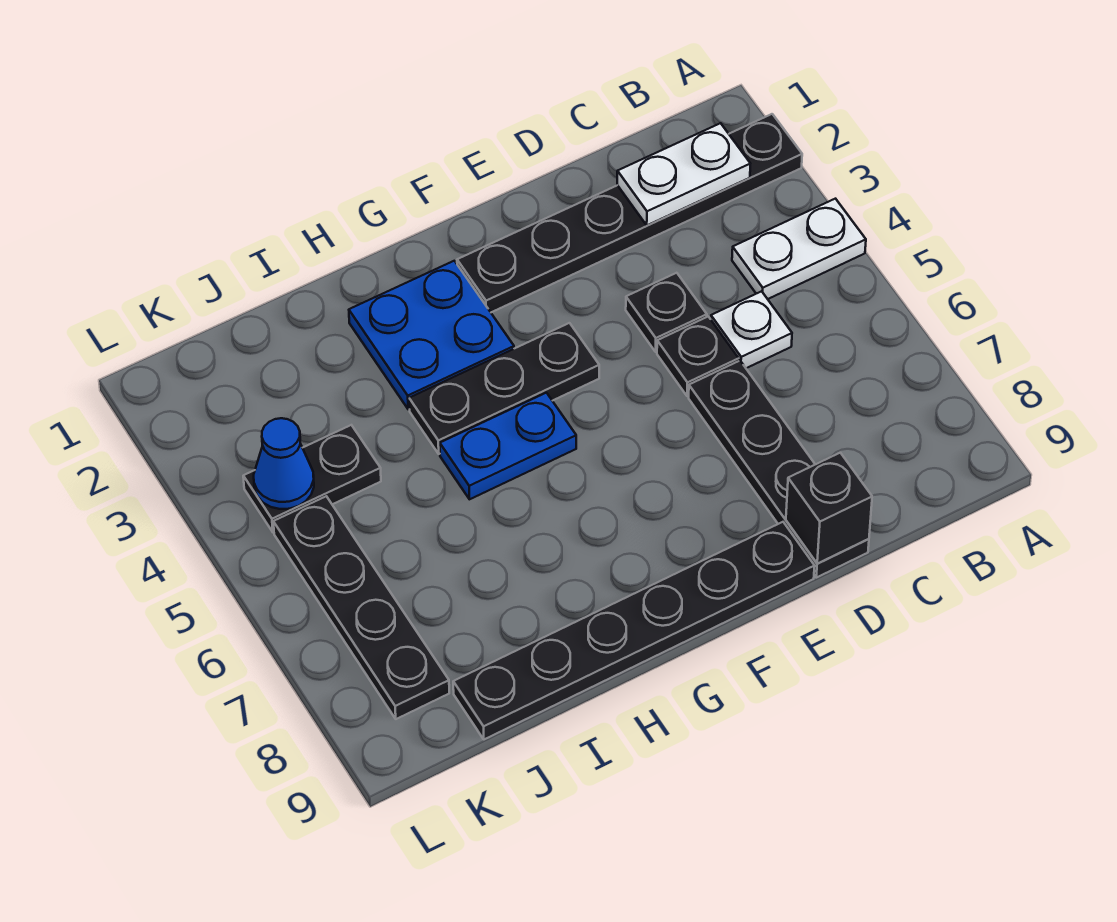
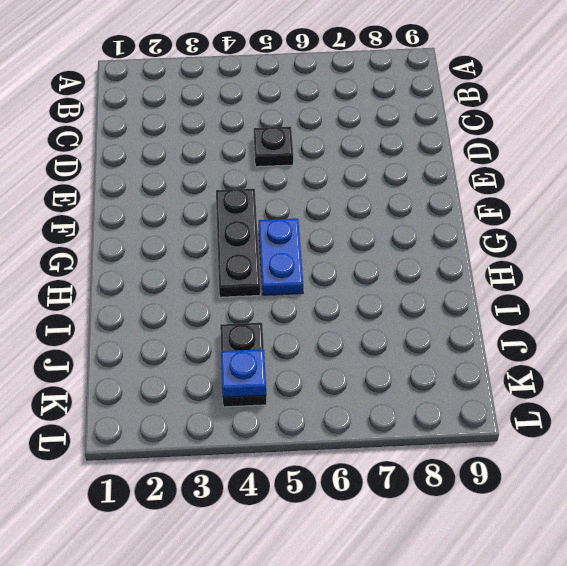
blue 1x1 plate [221,349,266,397] -> blue 1x1 cone [254,418,314,509]
none -> black 1x6 plate [457,114,802,312]
none -> white 1x2 plate [732,199,866,299]
none -> white 1x1 plate [711,291,792,368]

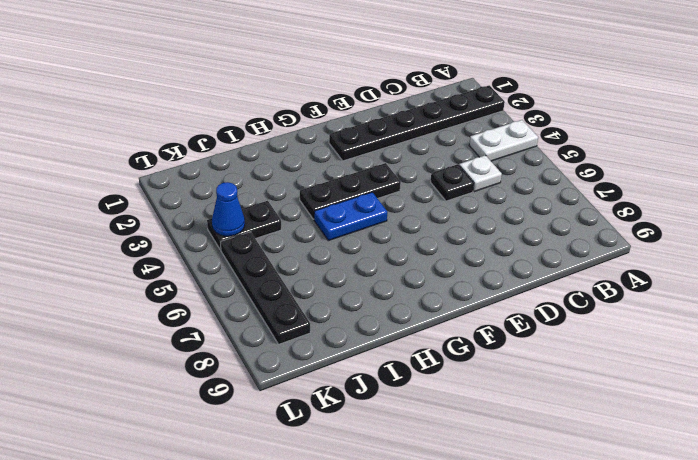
none -> black 1x1 plate [626,273,707,352]
none -> black 1x4 plate [689,361,869,578]
none -> black 1x6 plate [453,522,815,739]

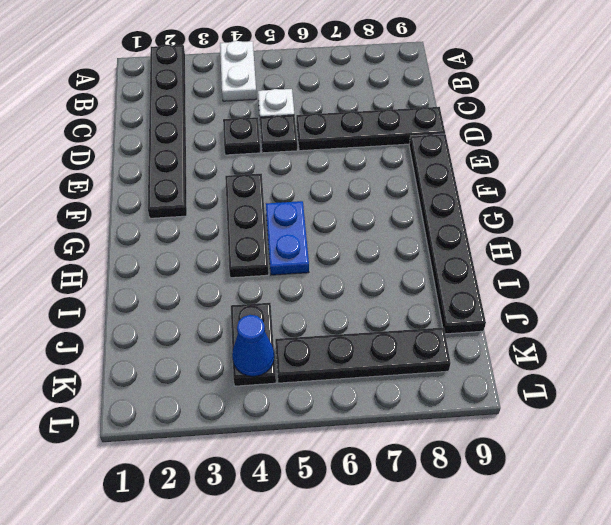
none -> blue 2x2 plate [349,261,514,409]
none -> white 1x2 plate [617,123,750,225]
none -> black 1x1 brick [786,453,872,564]

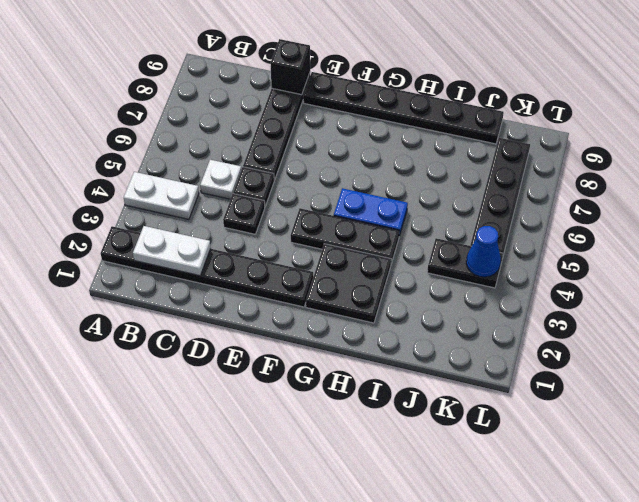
black 2x2 plate [306,244,391,323] -> blue 2x2 plate [349,261,514,409]

